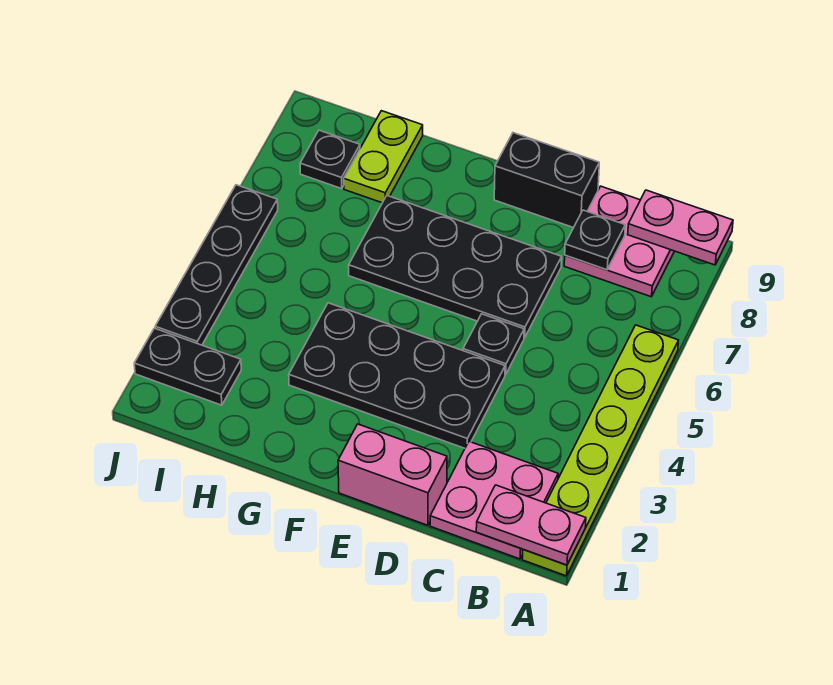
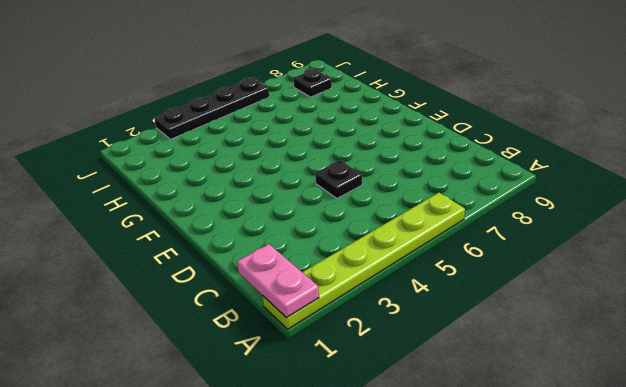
none -> pink 2x2 plate [430,442,558,559]
none -> pink 2x2 plate [564,186,674,297]
none -> pink 1x2 brick [338,424,447,525]

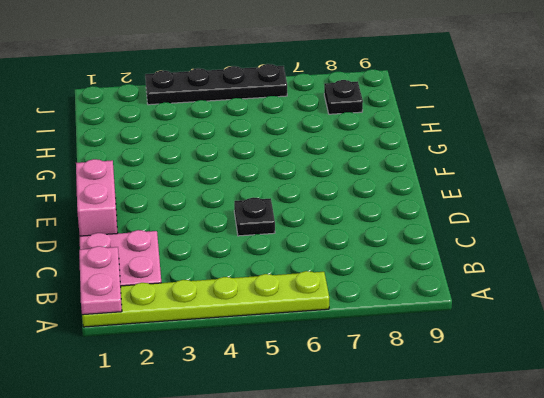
none -> pink 2x2 plate [564,186,674,297]
none -> black 2x4 plate [289,303,505,448]
none -> black 2x4 plate [349,196,562,338]

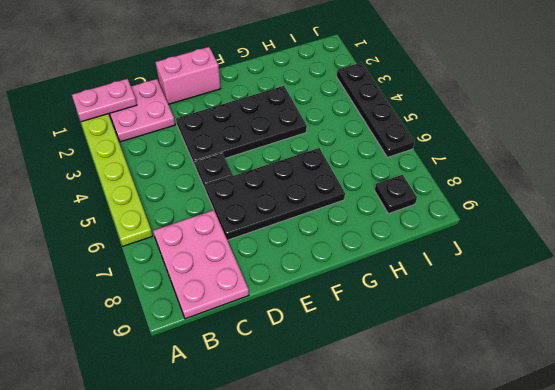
pink 2x3 plate [153,210,249,319] -> pink 2x2 plate [564,186,674,297]
none -> black 1x2 brick [494,133,599,228]
none -> lime 1x2 plate [344,111,423,203]
none -> black 1x2 plate [134,328,241,405]

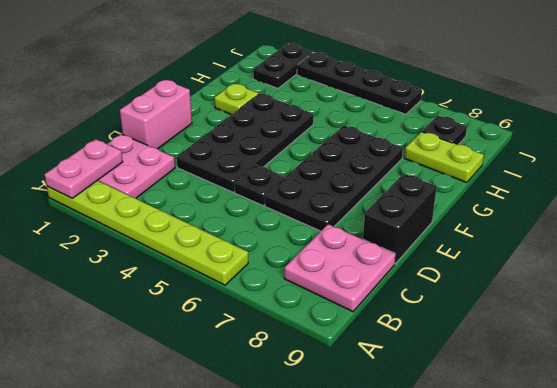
lime 1x1 plate [214,83,258,115] -> none
none -> pink 1x2 plate [628,190,733,265]
none -> black 1x1 plate [565,210,625,270]

